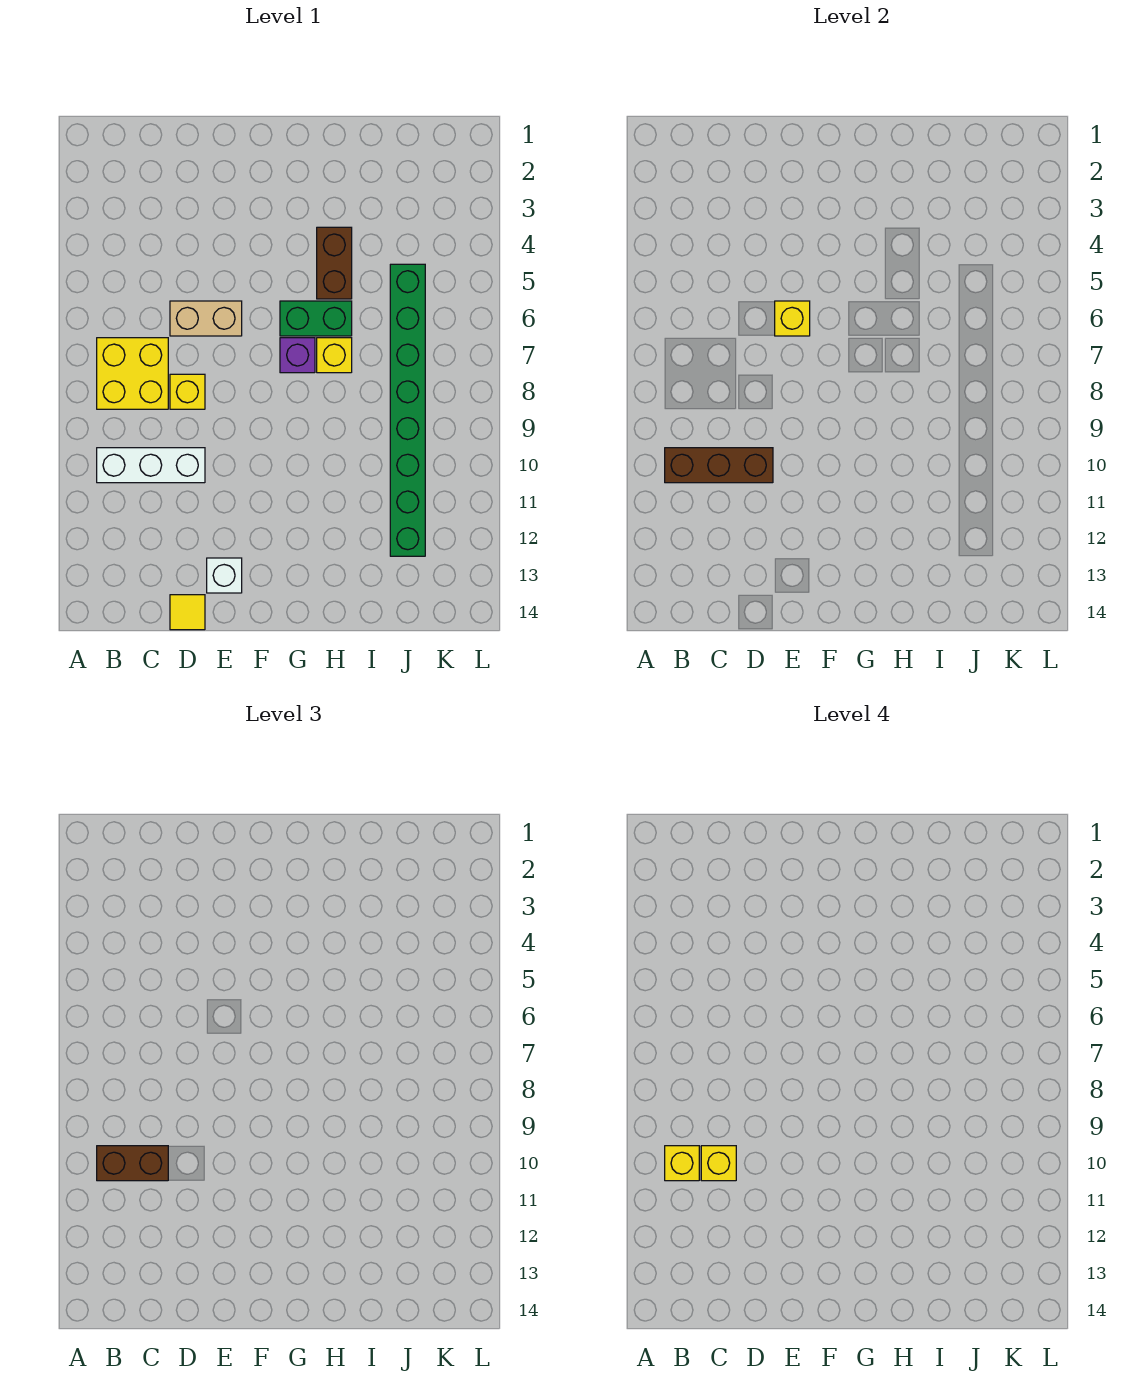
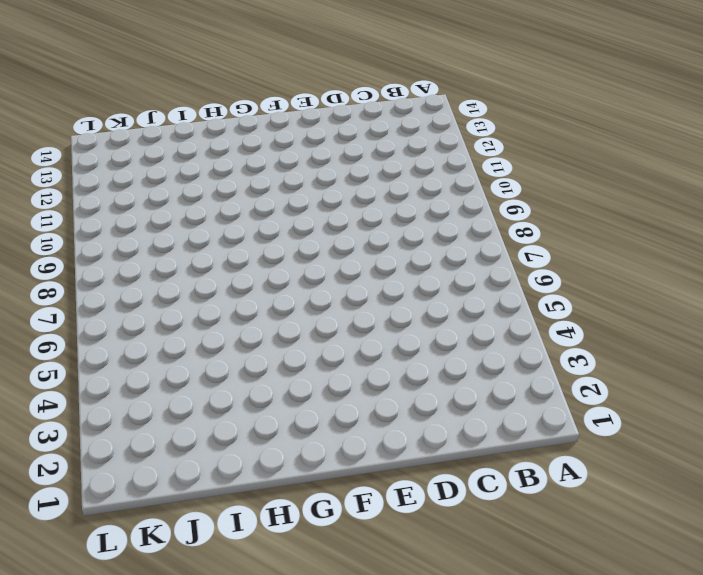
none -> yellow 2x2 brick [97,338,168,409]
none -> white 1x3 brick [97,448,205,483]
none -> tan 1x2 brick [170,301,242,336]

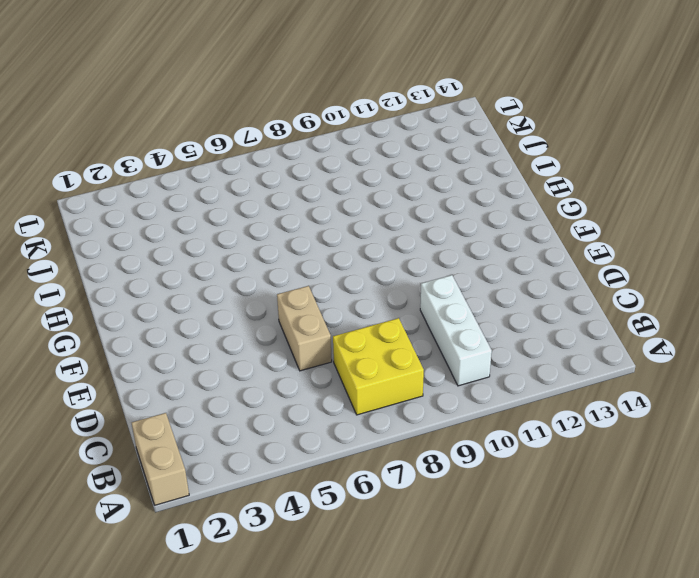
tan 1x2 brick [132,413,189,505] -> none
none -> yellow 1x1 brick [170,374,205,409]
none -> yellow 1x1 tile [170,595,205,630]
none -> white 1x1 brick [207,558,242,593]

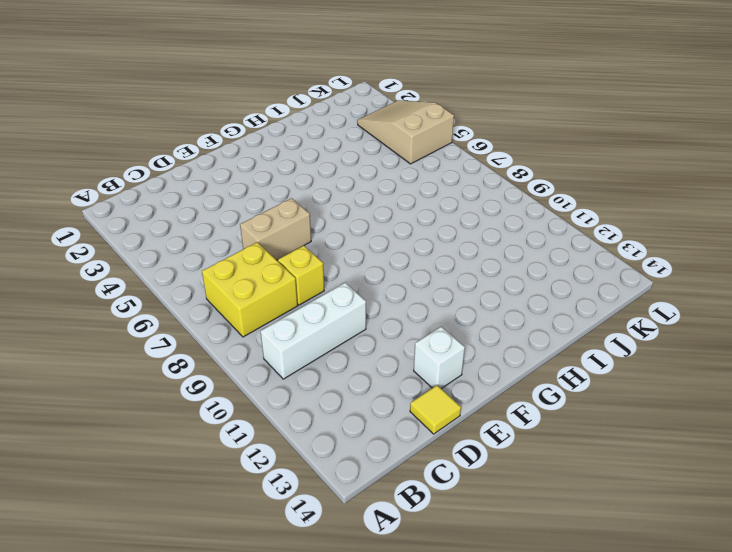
tan 2x3 slope [357,100,454,164] -> none
none -> green 1x2 brick [280,301,352,336]
none -> purple 1x1 brick [280,338,315,373]
none -> brown 1x2 brick [317,227,352,299]

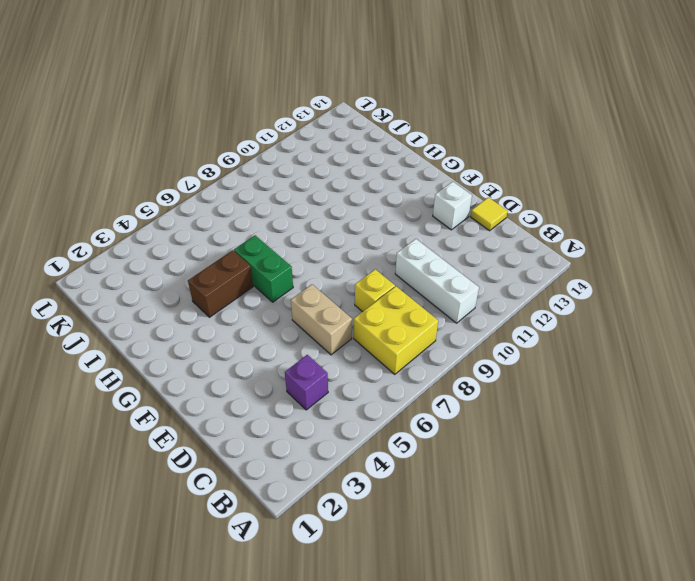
purple 1x1 brick [285,355,328,410] -> purple 1x1 brick moved to [280,338,315,373]
none -> yellow 1x1 brick [317,338,352,373]
none -> green 1x8 brick [390,264,425,556]
none -> brown 1x3 brick [665,448,773,483]

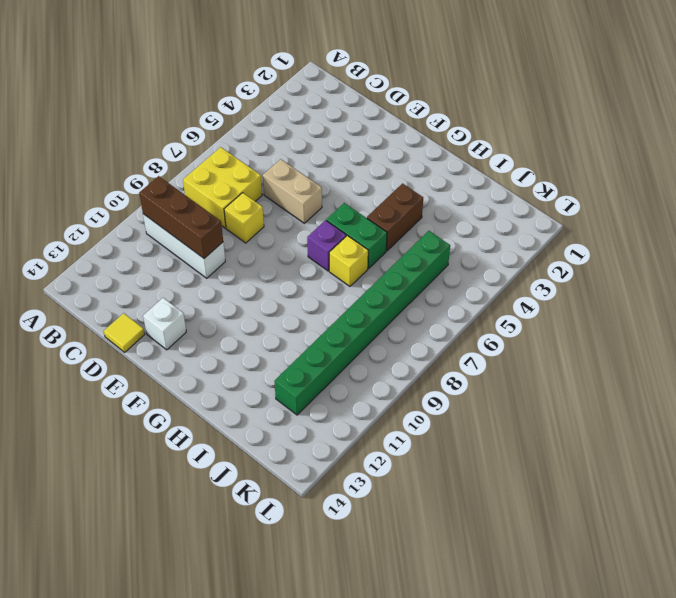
none -> yellow 1x1 brick [775,301,810,336]
none -> brown 1x2 brick [97,1146,168,1181]
none -> yellow 1x1 brick [665,1146,699,1181]

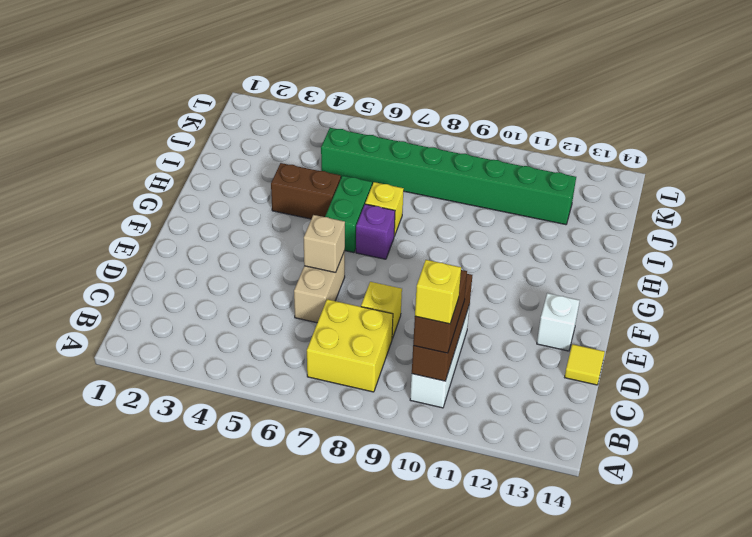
tan 1x1 brick [304,215,345,273] -> yellow 1x1 brick [775,301,810,336]
none -> yellow 1x1 brick [701,1146,736,1181]

